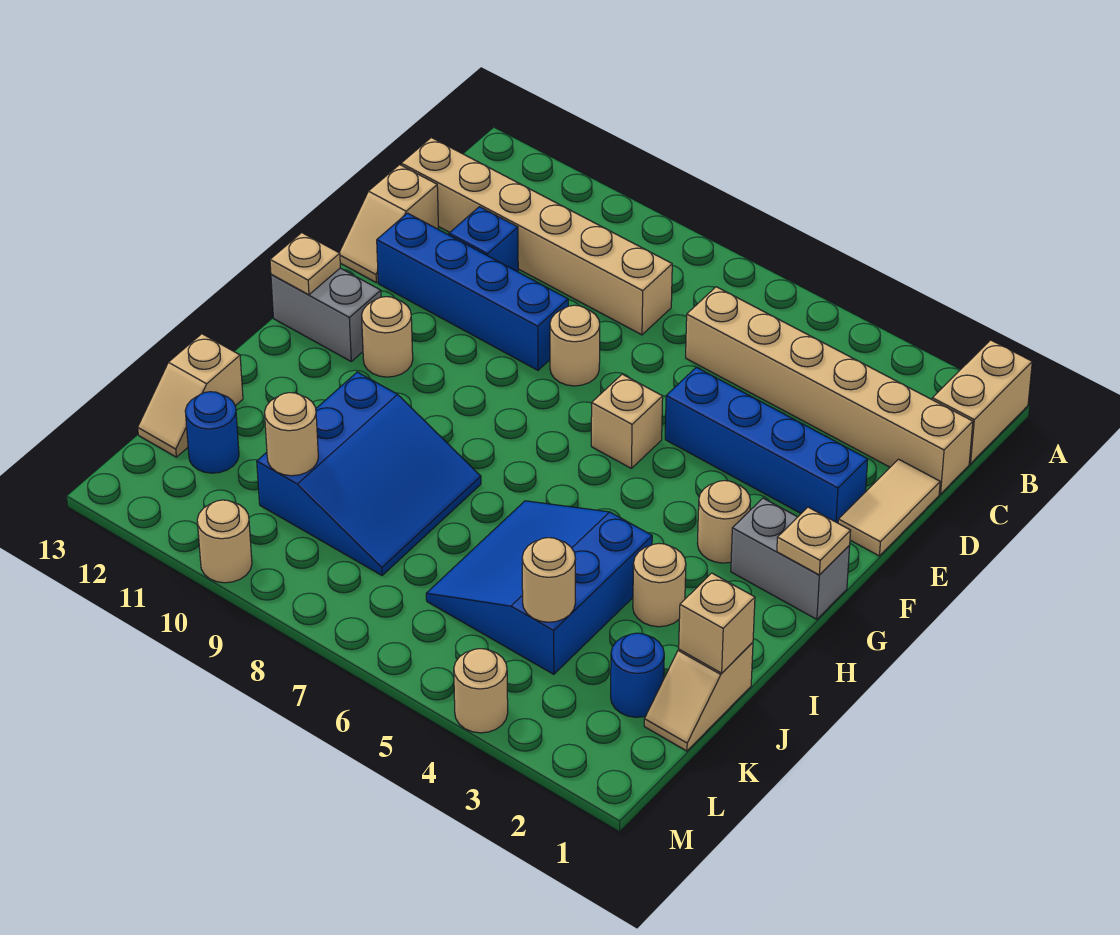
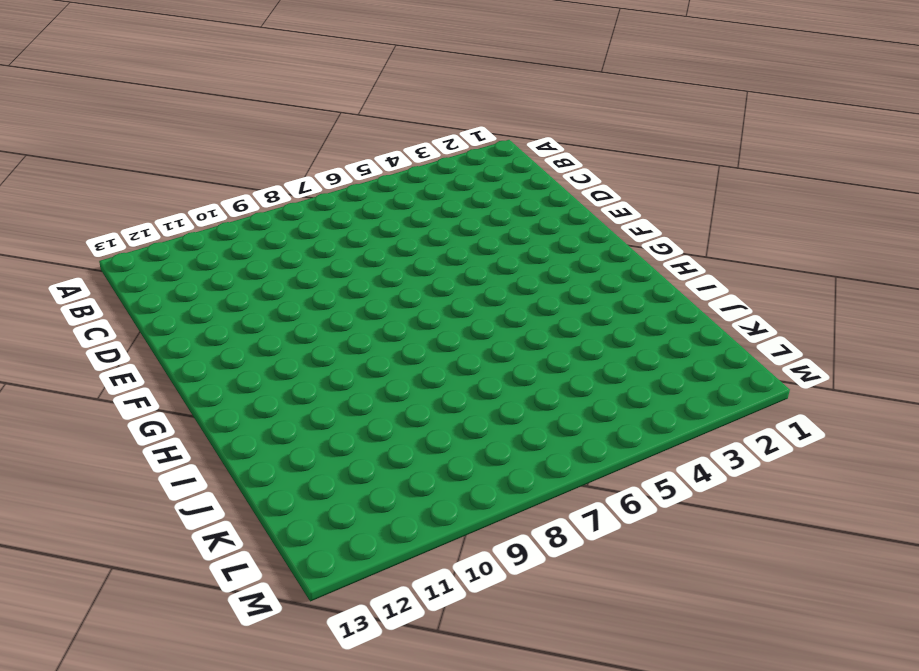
none -> tan 1x2 brick [932,340,1032,464]
none -> tan 1x6 brick [686,287,973,494]
none -> tan 1x6 brick [401,138,672,335]

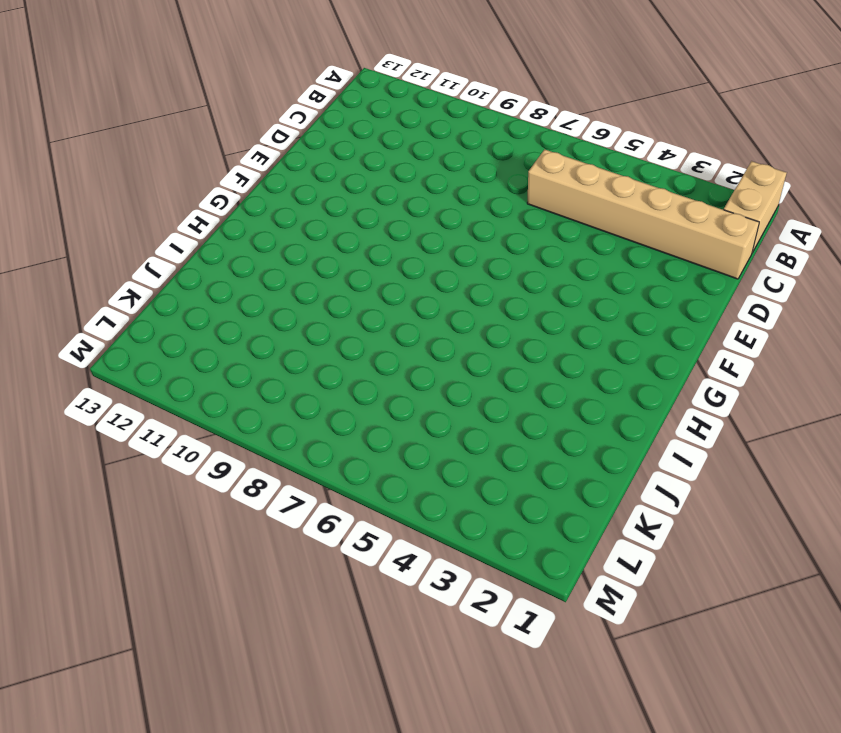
none -> tan 1x6 brick [401,138,672,335]
none -> tan 1x2 tile [838,459,940,556]
none -> blue 1x1 brick [449,207,518,272]

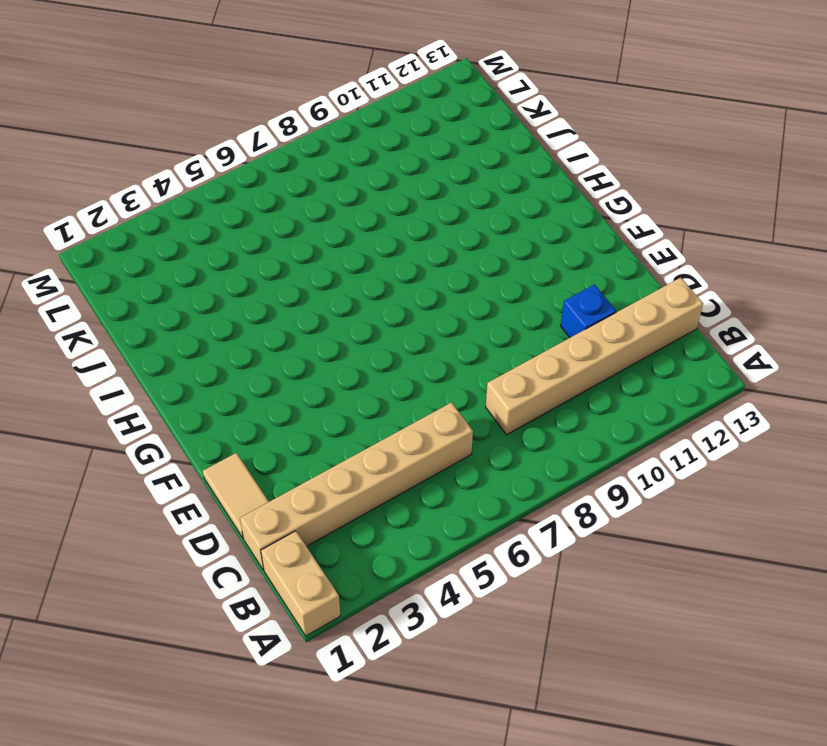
none -> tan 1x2 slope [339,165,438,282]
none -> blue 1x4 brick [665,367,868,523]
none -> tan 1x1 round brick [550,305,600,386]

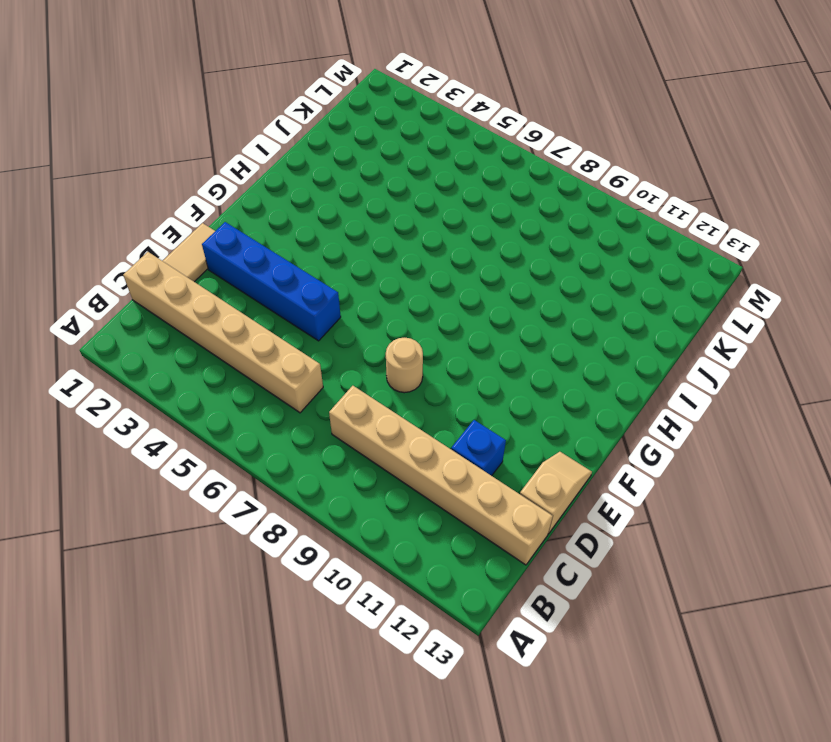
none -> tan 1x2 brick [932,340,1032,464]
none -> blue 1x4 brick [377,213,568,370]
none -> tan 1x1 brick [591,374,663,468]

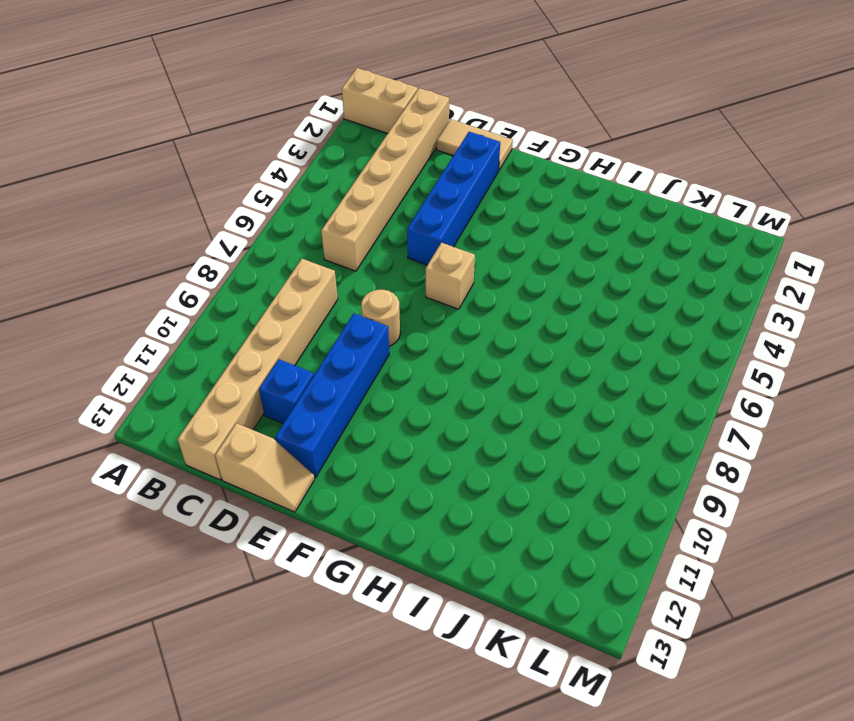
none -> grey 1x2 brick [731,498,850,619]
none -> tan 1x1 round brick [697,481,750,563]
none -> tan 1x1 round brick [362,297,413,377]

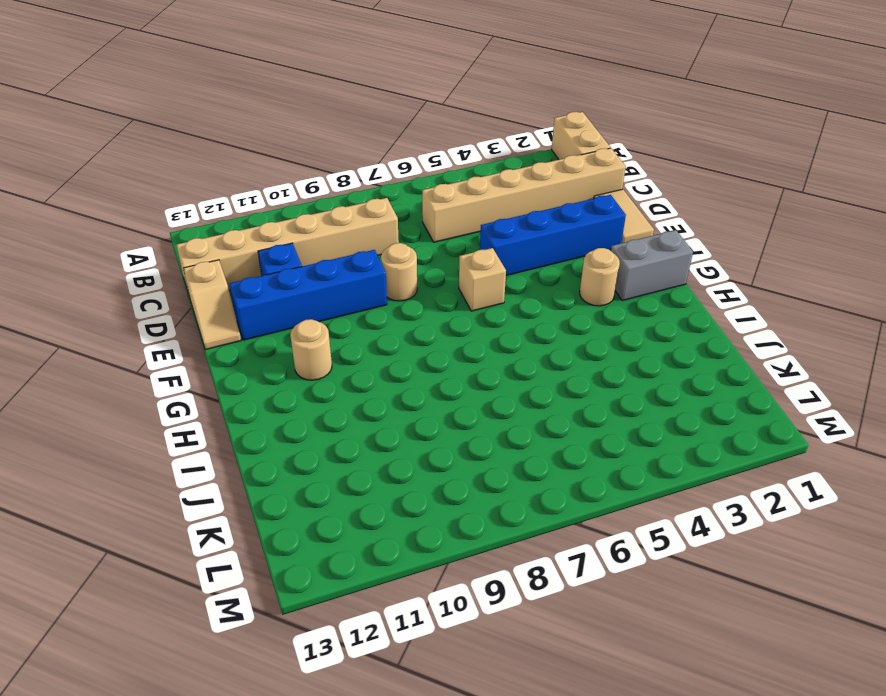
none -> grey 1x2 brick [271,268,381,361]
none -> tan 1x1 round brick [633,544,686,627]
none -> blue 3x3 slope [426,501,652,674]

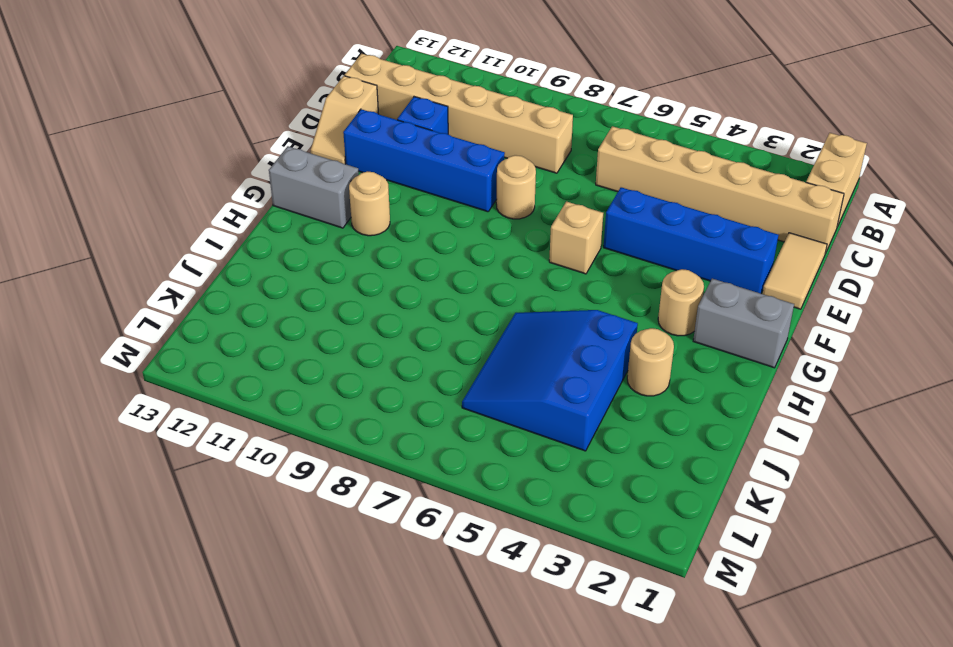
none -> blue 3x3 slope [257,372,481,575]
none -> tan 1x2 slope [644,642,753,751]
none -> tan 1x2 slope [138,334,243,457]

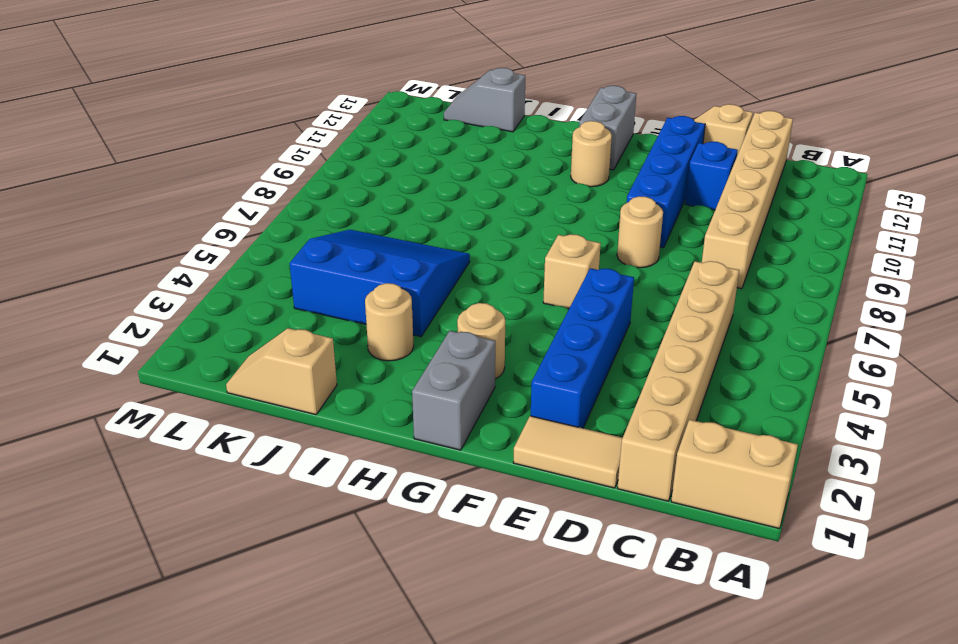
grey 1x2 slope [444,68,525,132] -> tan 1x2 slope [138,334,243,457]
none -> blue 3x3 slope [257,372,481,575]
none -> blue 1x1 round brick [611,633,664,717]
none -> blue 1x1 round brick [185,392,239,473]

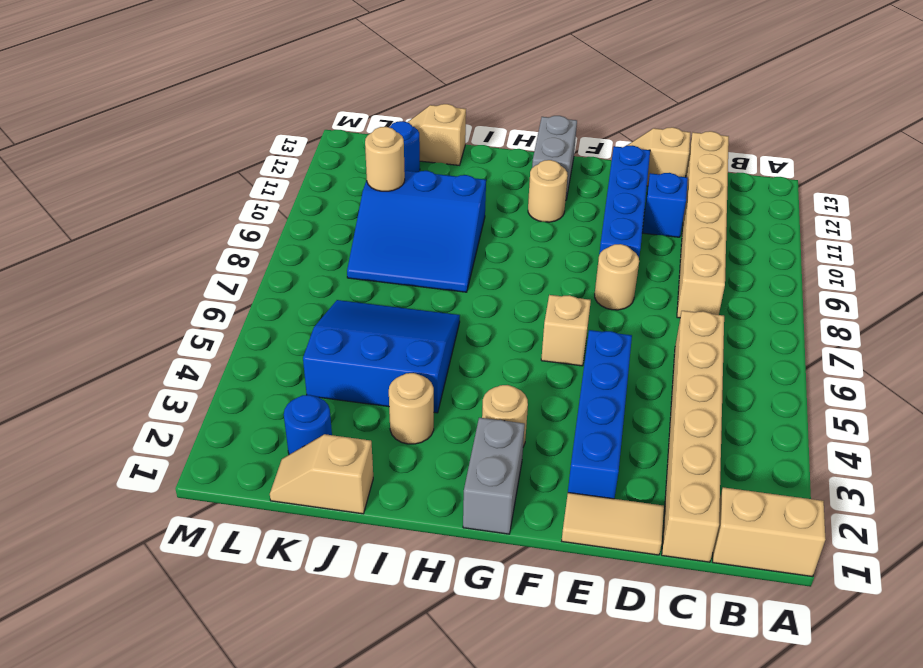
none -> tan 1x1 round brick [454,649,508,733]
none -> tan 1x1 round brick [197,500,252,583]
none -> tan 1x1 plate [777,507,851,575]

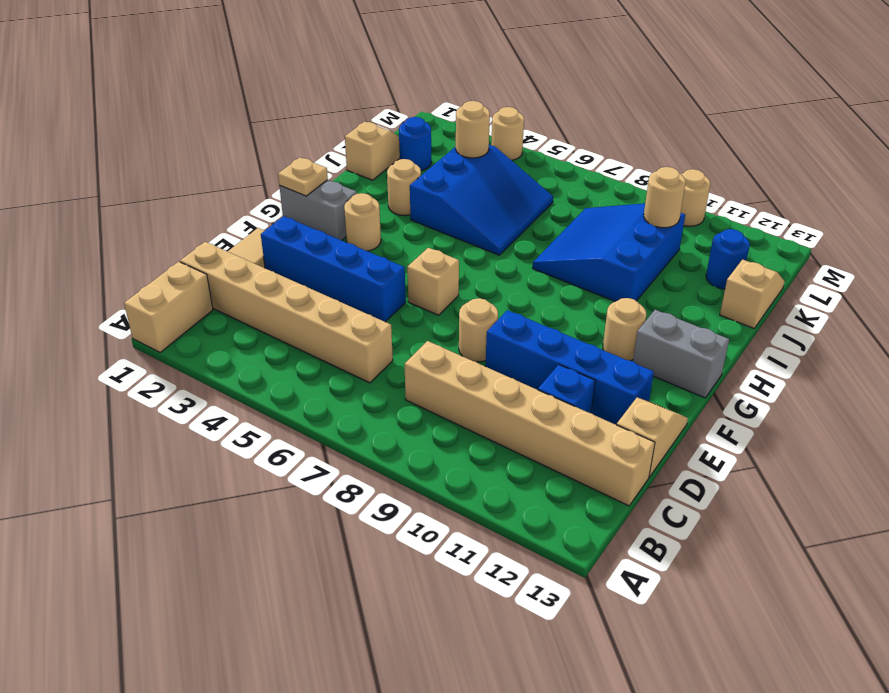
none -> tan 1x1 plate [270,233,340,295]
none -> tan 1x1 brick [679,573,755,673]

